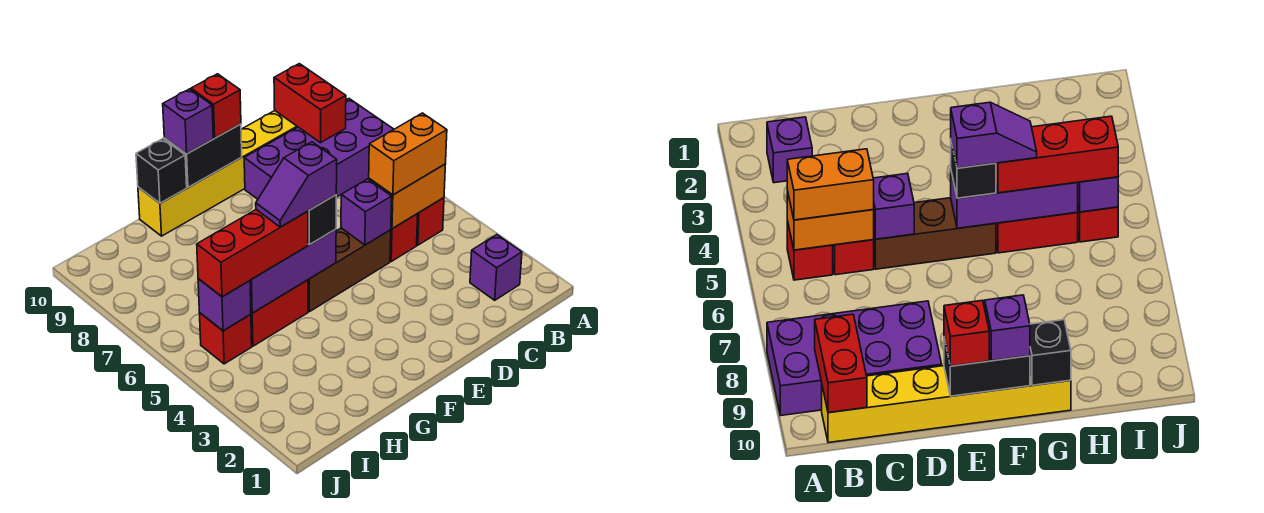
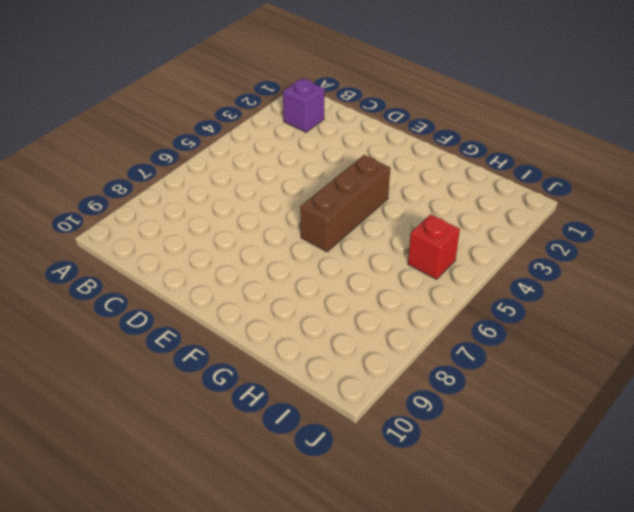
brown 1x3 brick [300,155,390,252] -> brown 1x3 brick turned to [308,228,391,312]
none -> purple 2x4 brick [244,99,394,199]
none -> red 1x1 brick [417,198,444,245]
none -> yellow 1x6 brick [138,111,297,236]

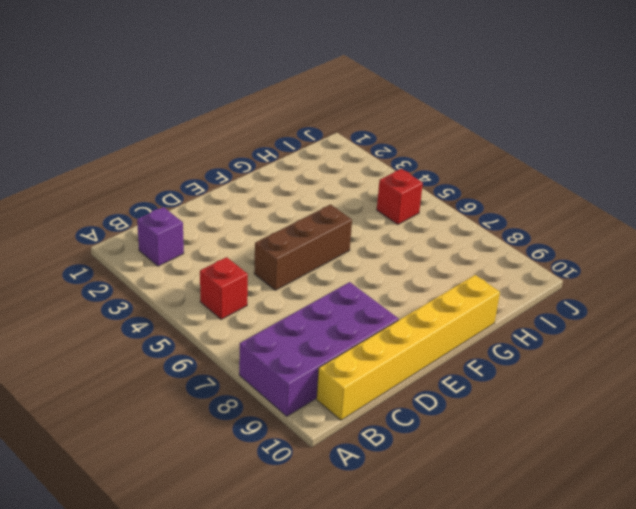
none -> red 1x1 brick [390,214,418,261]
none -> red 1x2 brick [251,280,308,346]
none -> orange 1x2 brick [369,164,446,229]

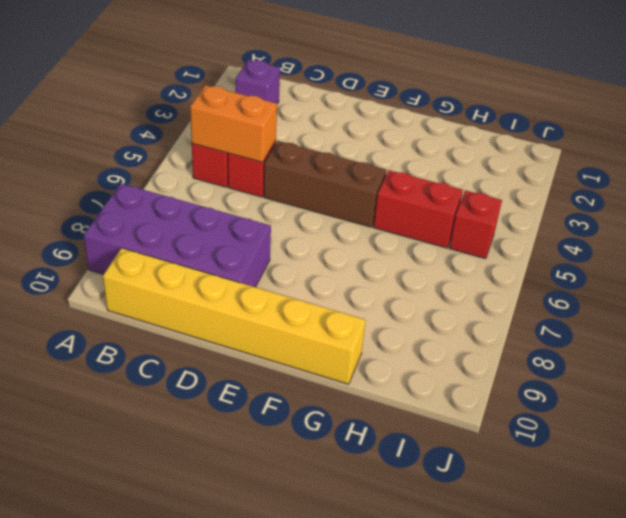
none -> red 1x2 brick [274,64,346,143]
none -> purple 1x1 brick [341,179,392,245]
none -> black 1x2 brick [164,124,242,187]

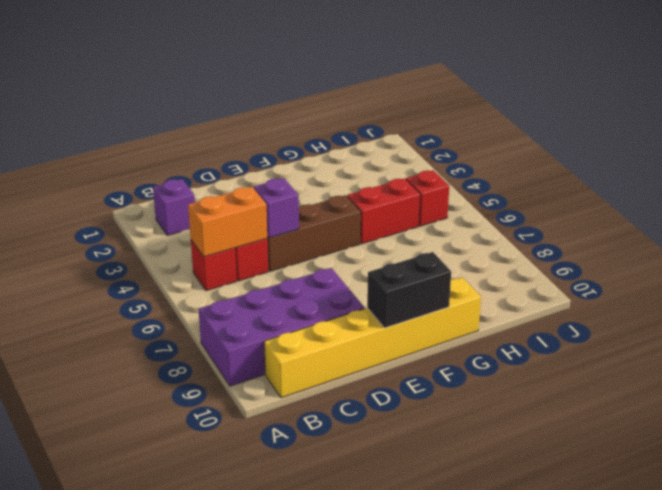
none -> red 1x2 brick [274,64,346,143]
none -> purple 1x3 brick [250,229,336,313]
none -> black 1x1 brick [136,139,187,203]

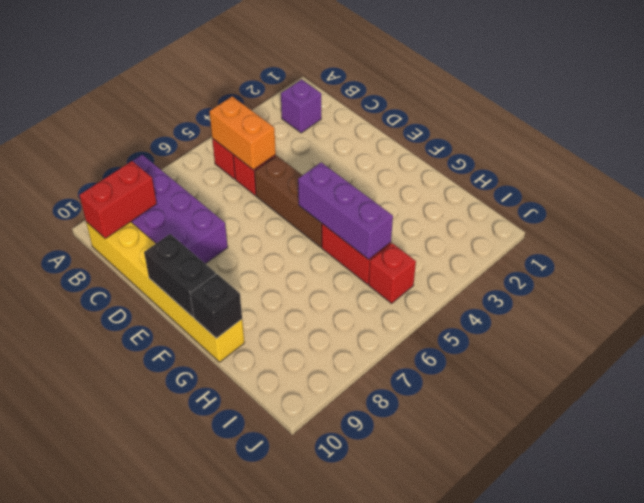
none -> purple 1x1 brick [341,179,392,245]
none -> purple 1x1 brick [198,279,251,331]
none -> orange 1x2 brick [369,113,447,195]

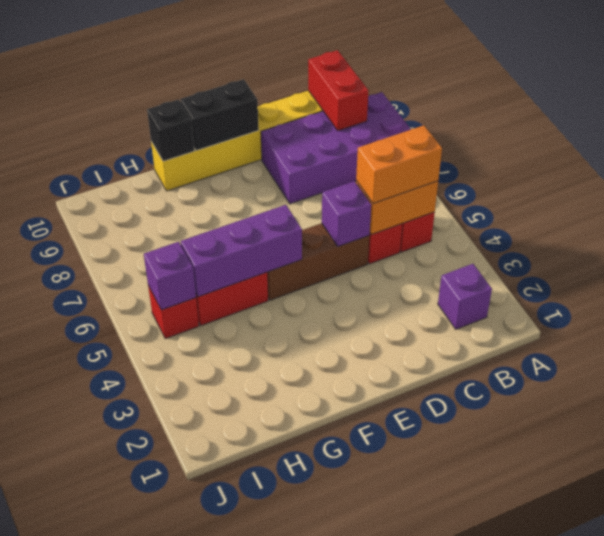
none -> red 1x1 brick [191,74,241,138]
none -> black 1x1 brick [307,195,336,245]
none -> purple 1x1 brick [163,89,213,154]

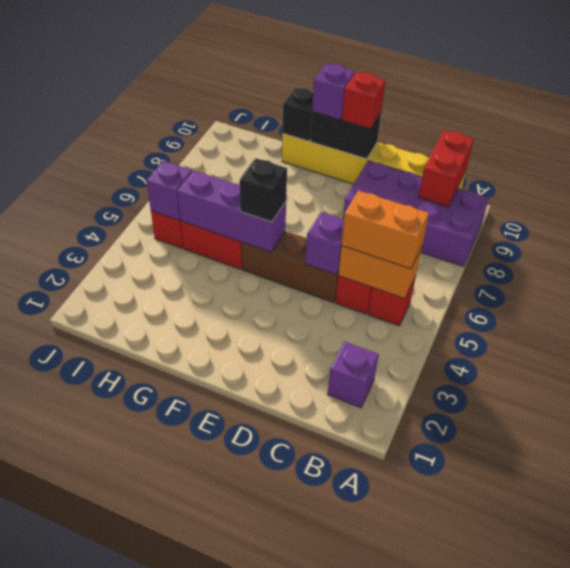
none -> red 1x3 brick [197,210,308,297]
none -> purple 1x2 slope [256,142,337,227]

